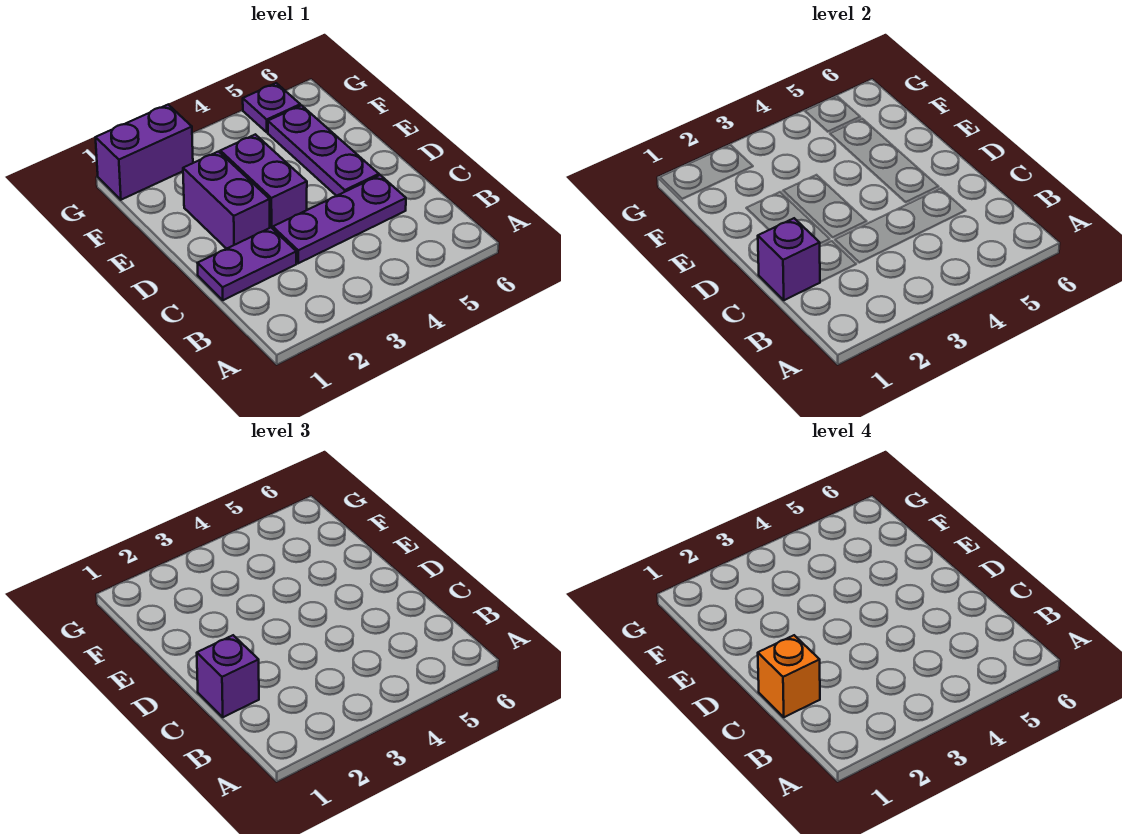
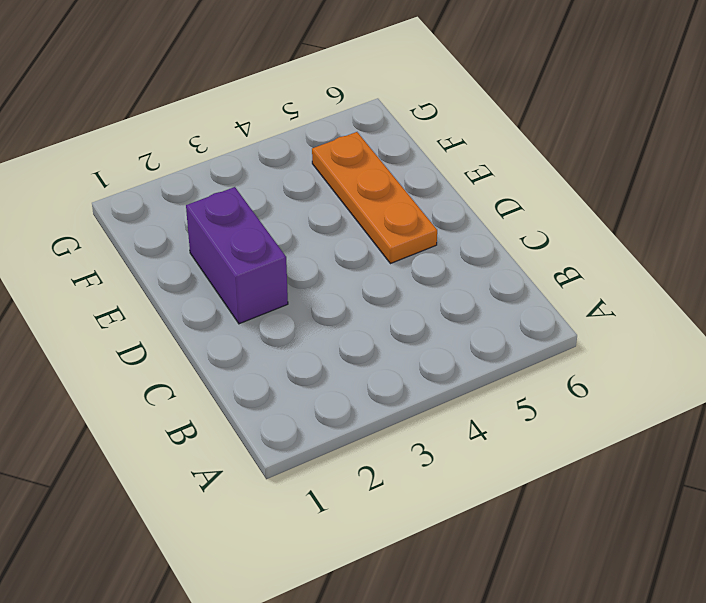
orange 1x3 plate [312,132,437,264] -> purple 1x3 plate [268,105,379,196]
none -> purple 1x2 plate [198,228,296,300]
none -> purple 1x3 plate [273,175,406,263]

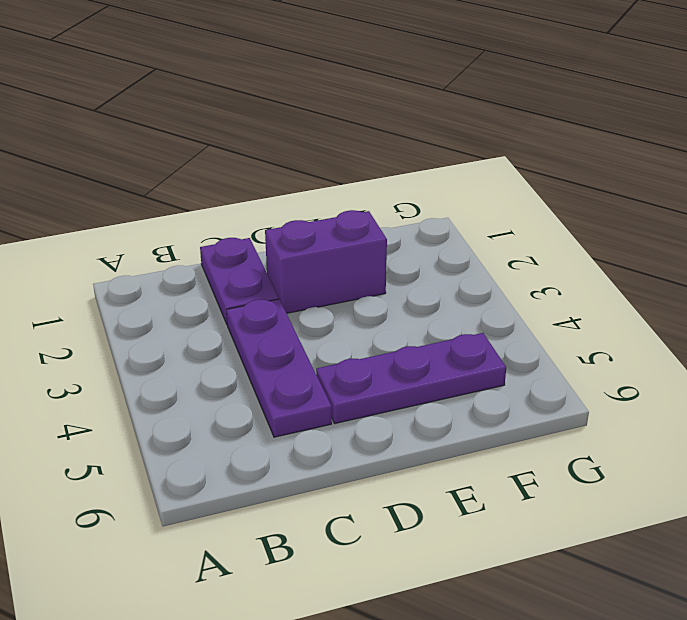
none -> purple 1x2 brick [220,134,307,229]
none -> purple 1x2 brick [95,105,193,200]

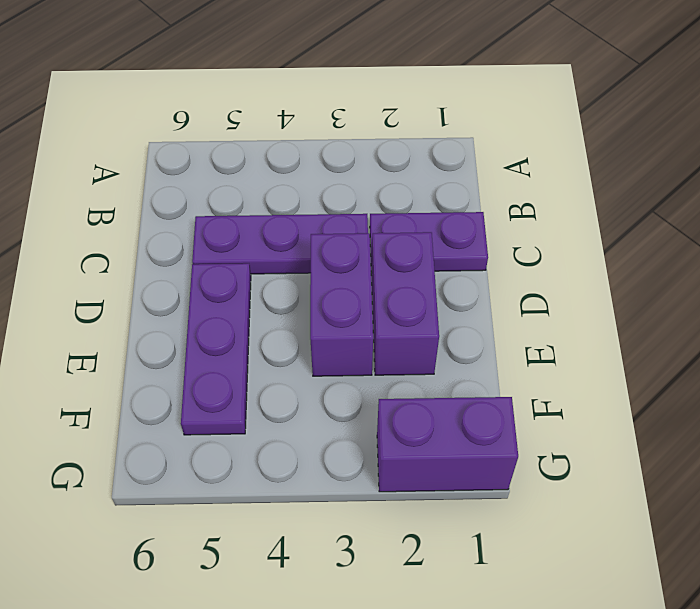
none -> purple 1x1 plate [243,83,301,132]
none -> purple 1x1 brick [758,218,820,300]

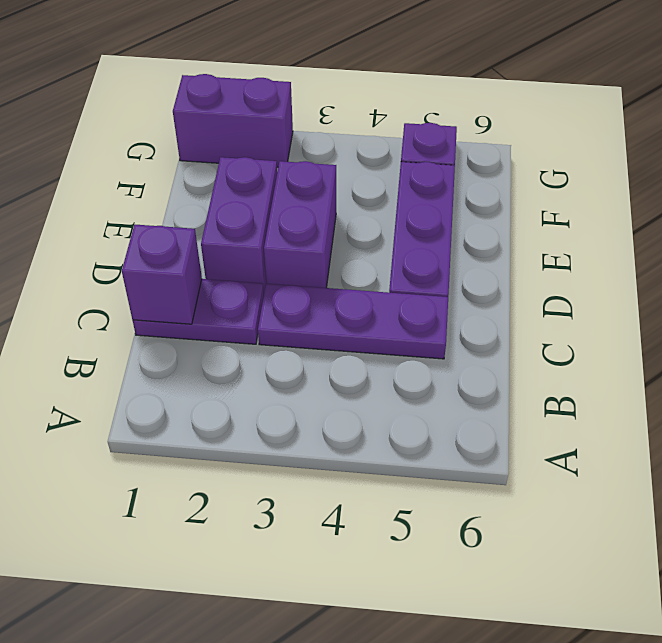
none -> purple 1x1 brick [197,635,259,717]
none -> orange 1x1 brick [758,635,820,717]

